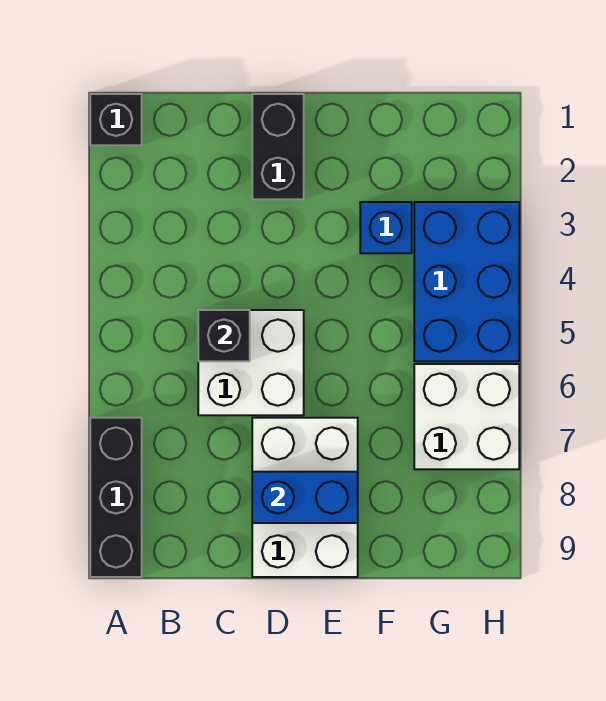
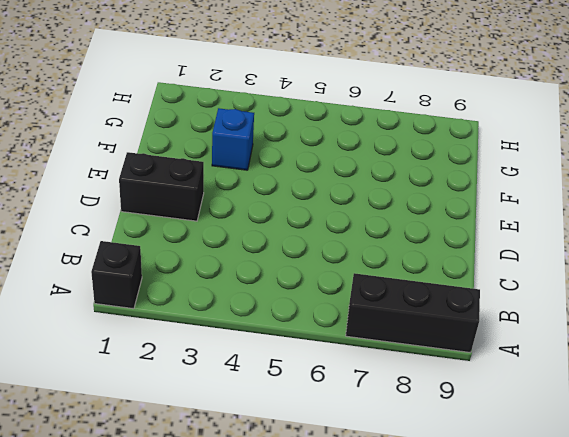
none -> white 2x2 brick [198,310,304,415]
none -> white 2x3 brick [252,418,358,577]

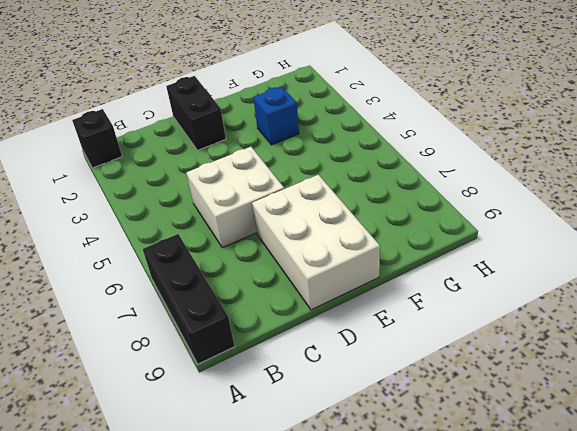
none -> blue 2x3 brick [414,202,519,361]
none -> white 2x2 brick [414,364,519,469]

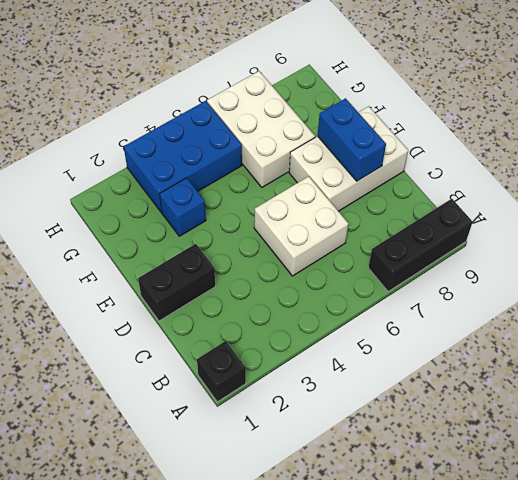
white 2x3 brick [207,71,315,187] -> white 2x2 brick [414,364,519,469]
none -> black 1x1 brick [198,310,250,361]

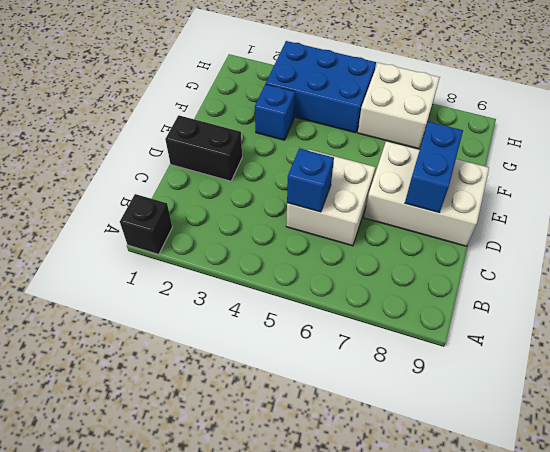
blue 1x1 brick [287,148,334,212] -> black 1x1 brick [198,310,250,361]
none -> black 1x3 brick [90,418,142,577]

